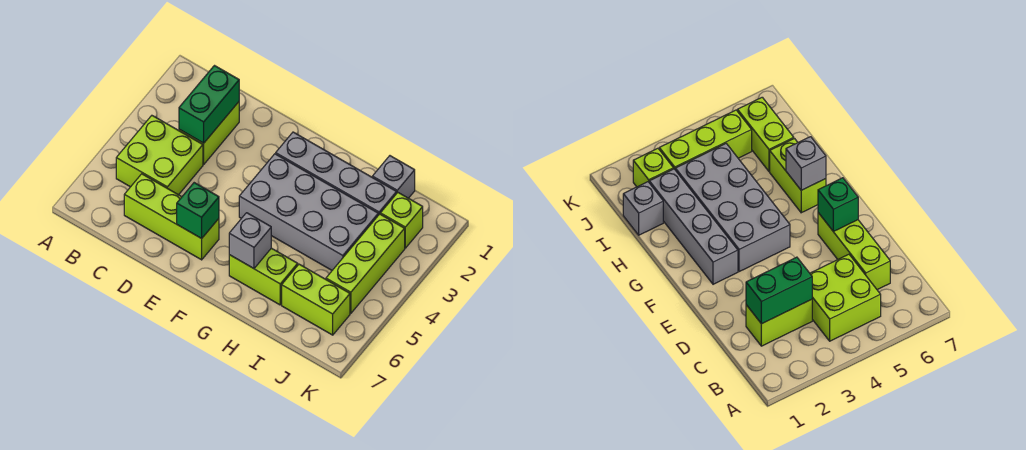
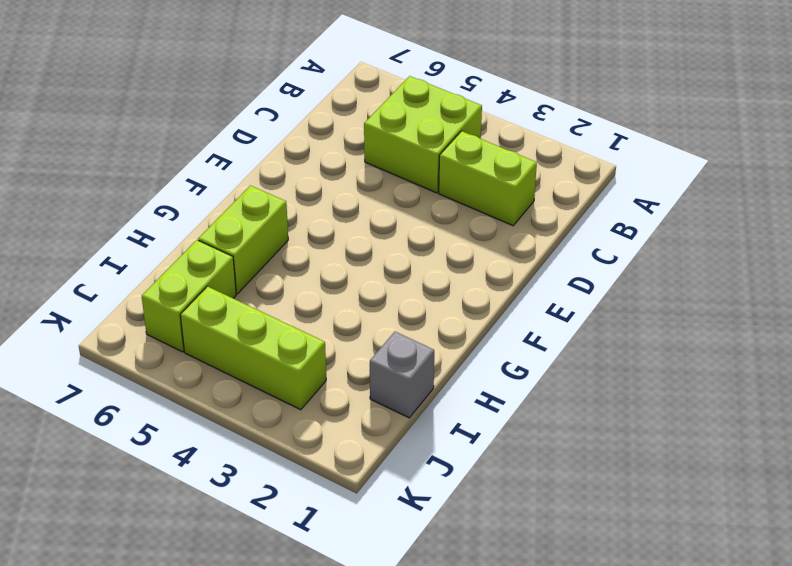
none -> lime 1x3 brick [124,174,219,260]
none -> grey 1x4 brick [276,132,397,215]
none -> grey 2x4 brick [239,154,378,270]

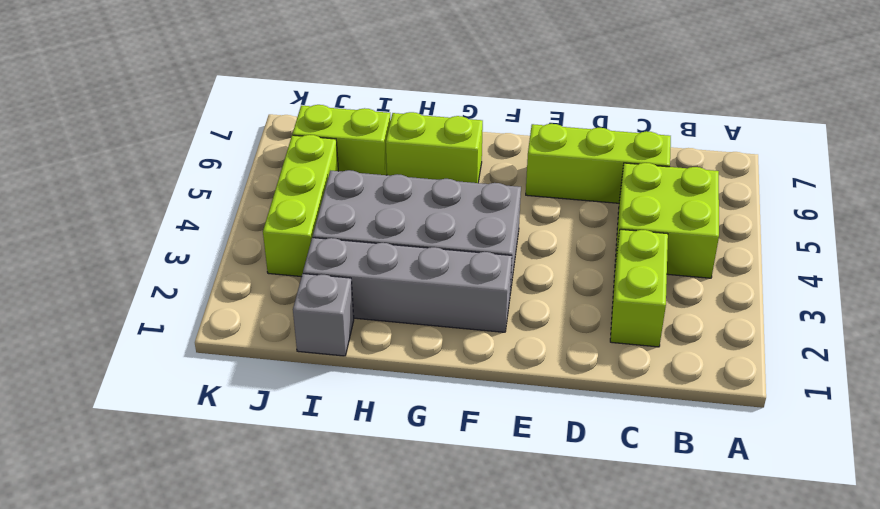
none -> lime 1x1 brick [380,193,423,248]
none -> green 1x2 brick [179,66,239,143]
none -> green 1x1 brick [177,183,219,238]

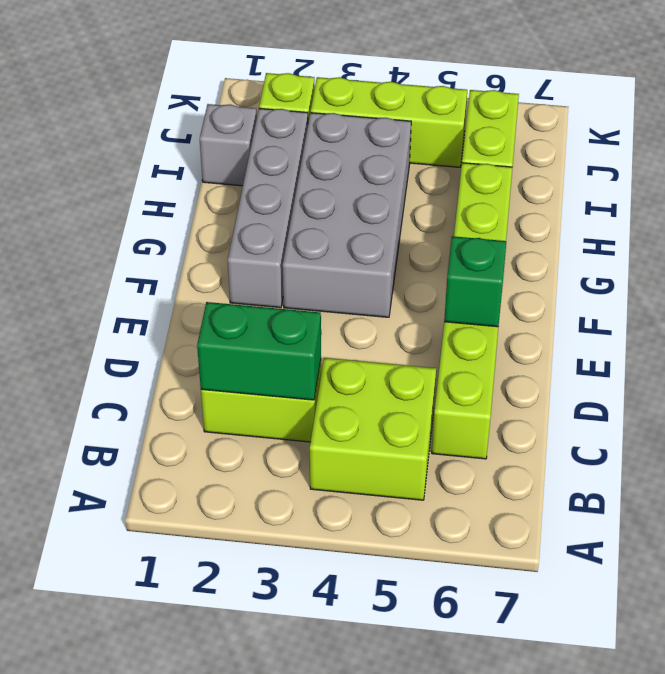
none -> grey 1x1 brick [229,213,271,269]

